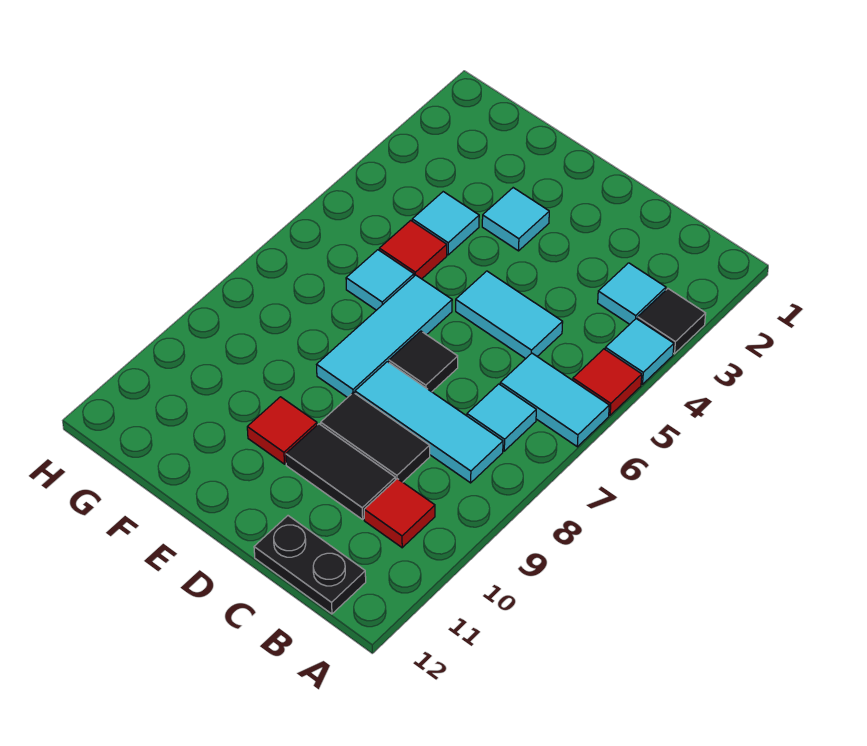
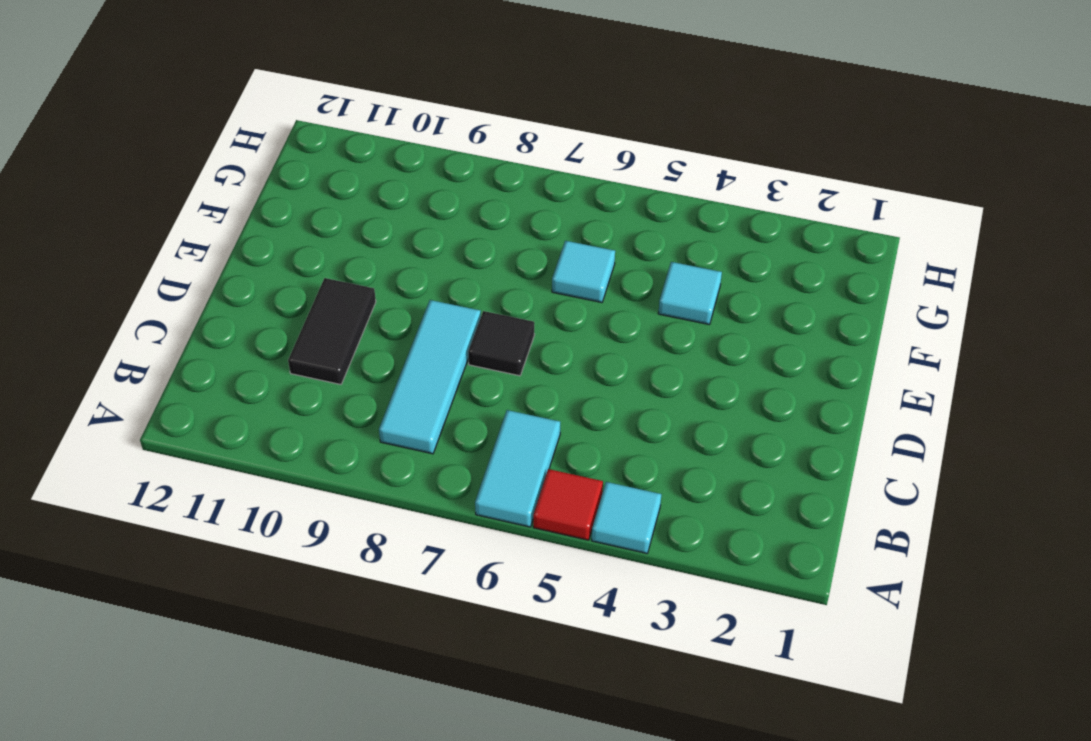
none -> black 1x1 tile [638,289,706,354]
none -> cyan 1x1 tile [598,263,666,324]
none -> cyan 1x1 tile [467,384,536,451]

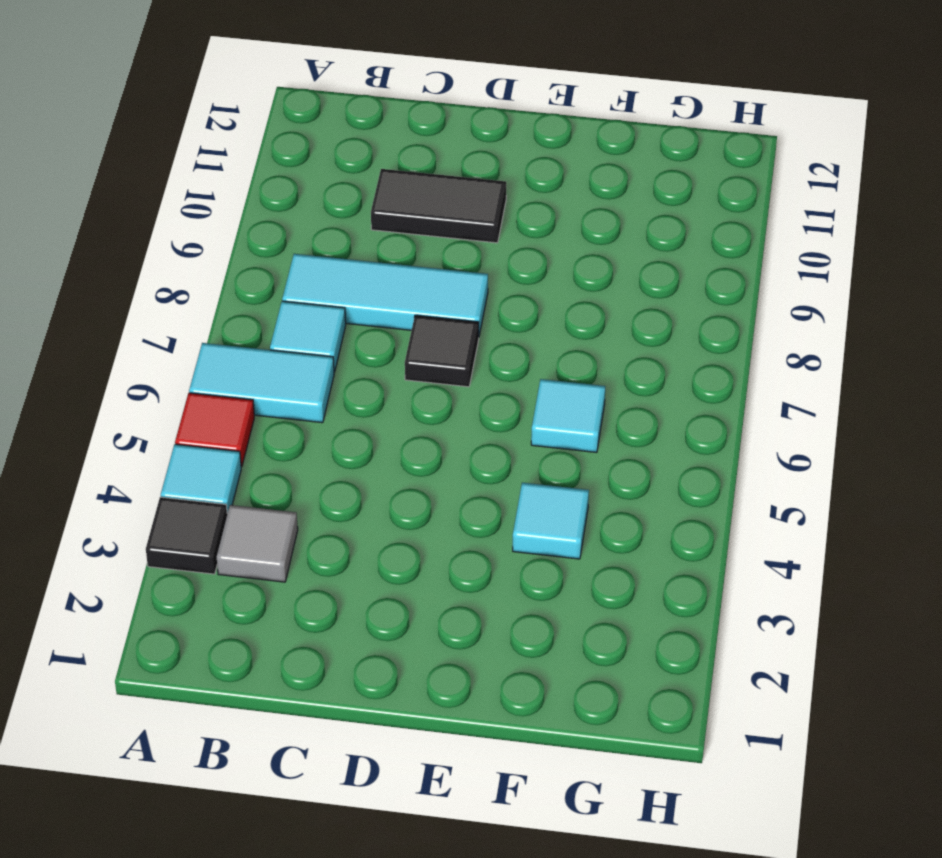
grey 1x1 tile [217,505,298,582] -> cyan 1x1 tile [598,263,666,324]
none -> red 1x1 tile [364,479,435,548]
none -> black 1x2 plate [254,516,366,614]
none -> cyan 1x2 tile [456,271,563,359]

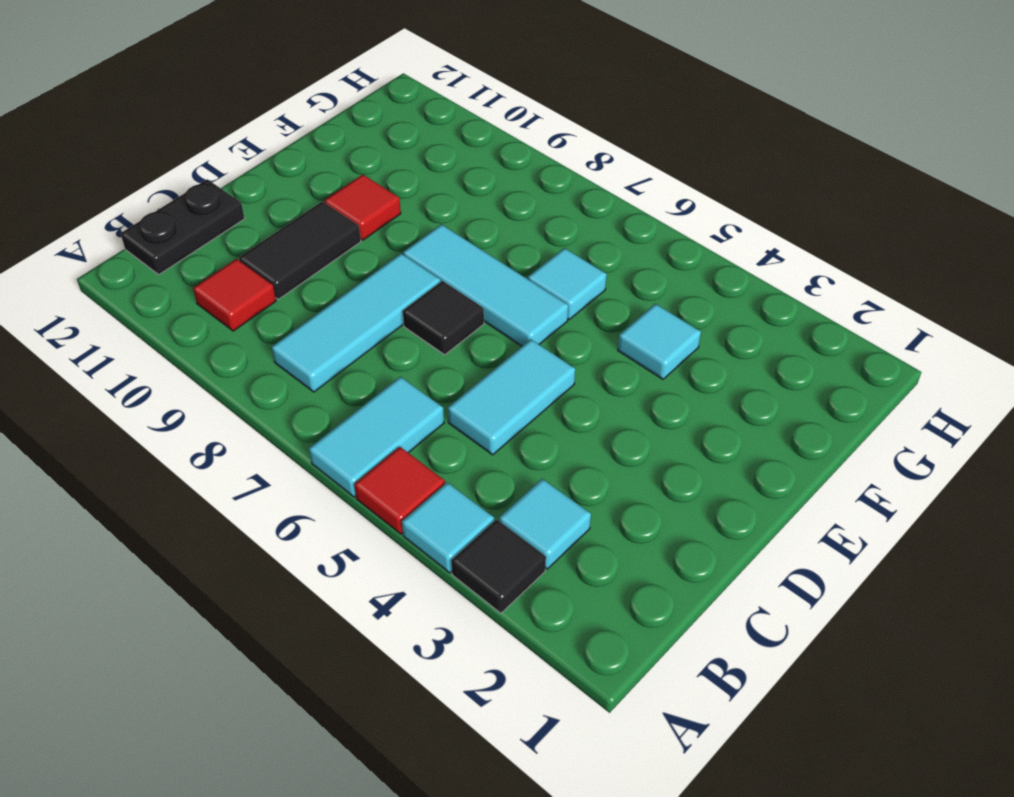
none -> cyan 1x1 tile [467,384,536,451]
none -> black 1x2 tile [321,392,430,482]
none -> cyan 1x1 tile [482,188,549,251]

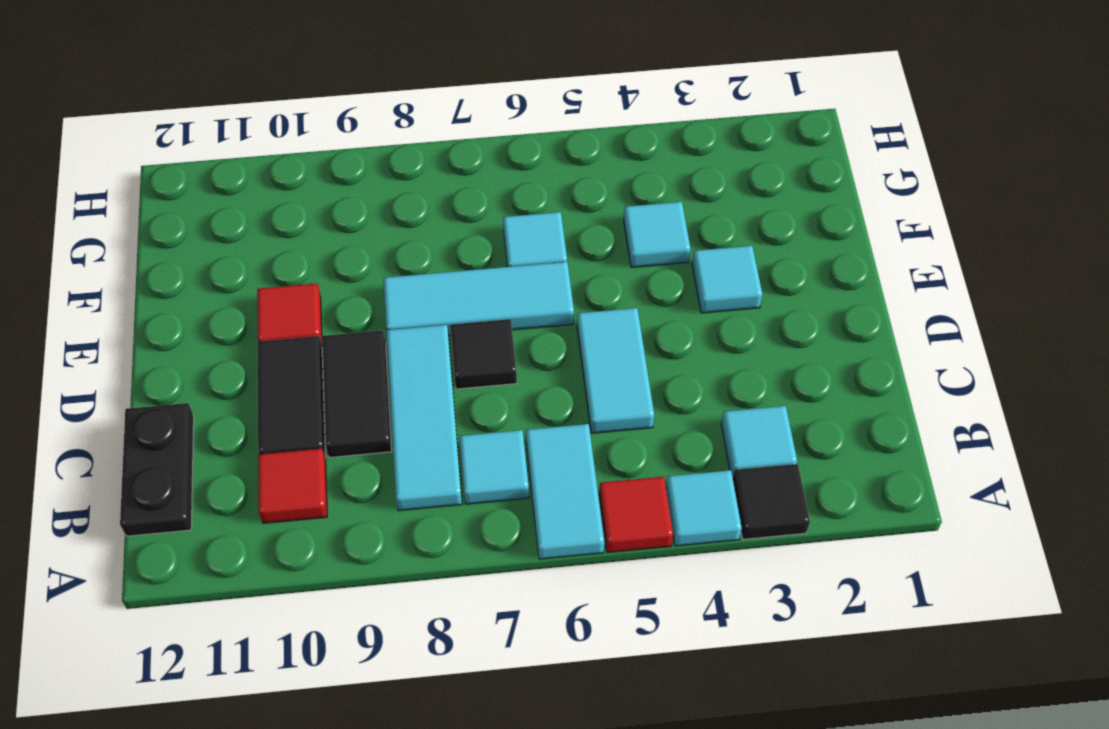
none -> red 1x1 tile [379,220,447,279]

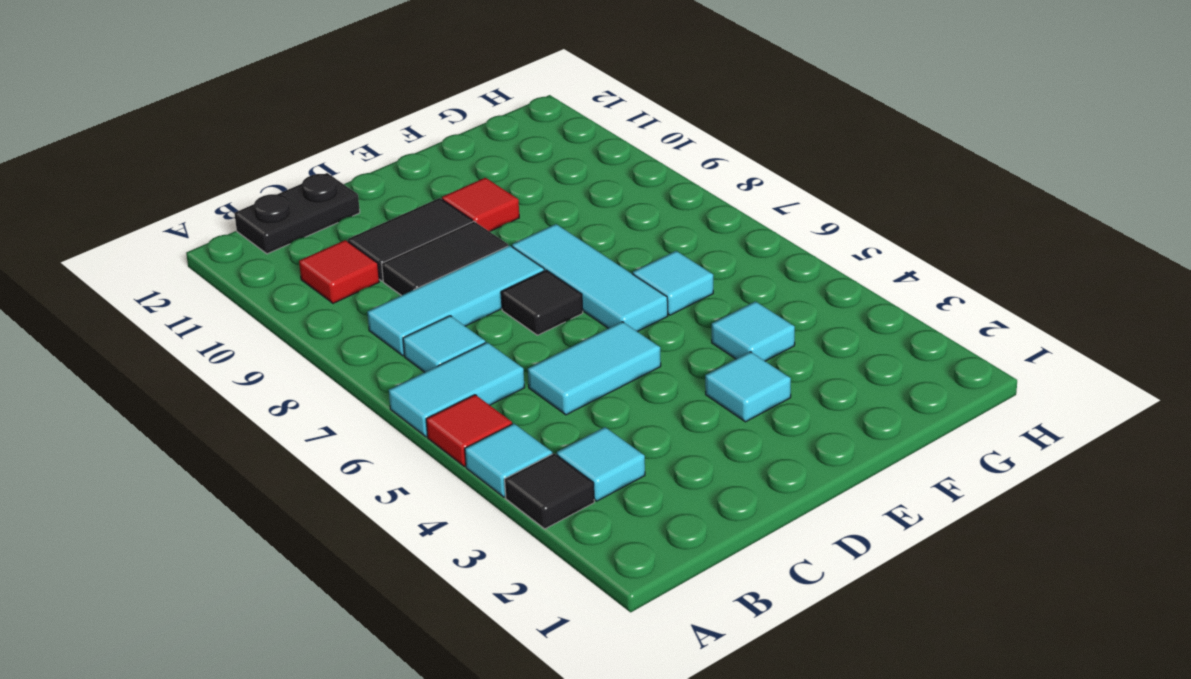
none -> red 1x1 tile [379,220,447,279]

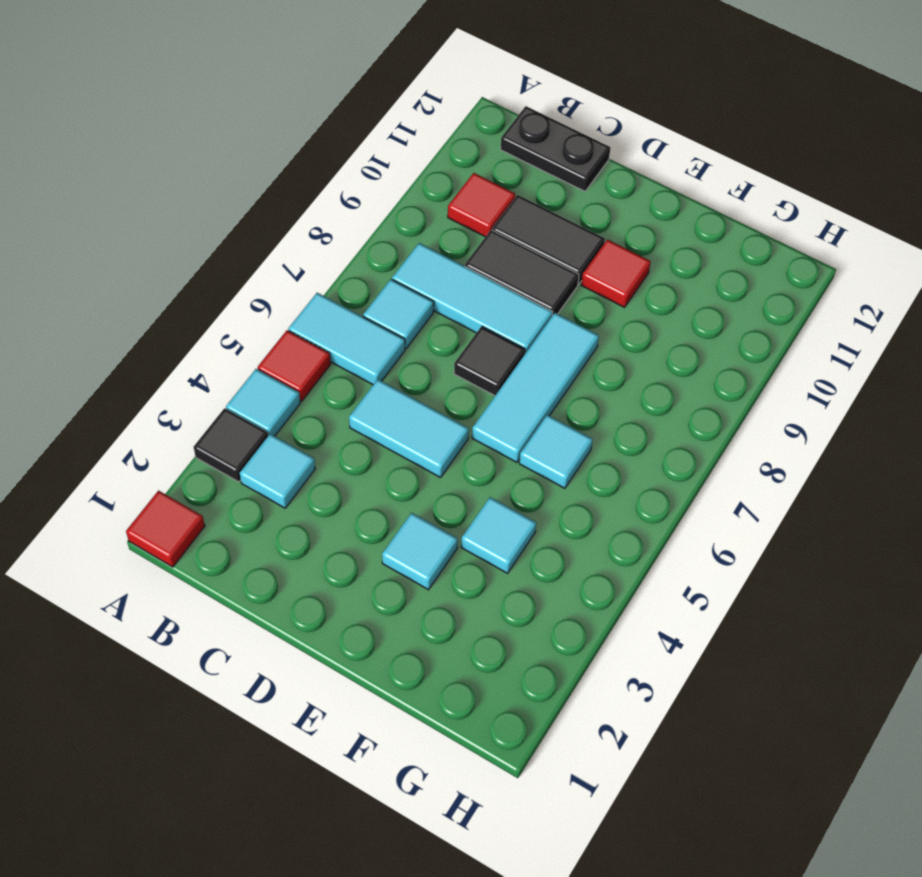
red 1x1 tile [126,491,205,567] -> red 1x1 tile moved to [379,220,447,279]

